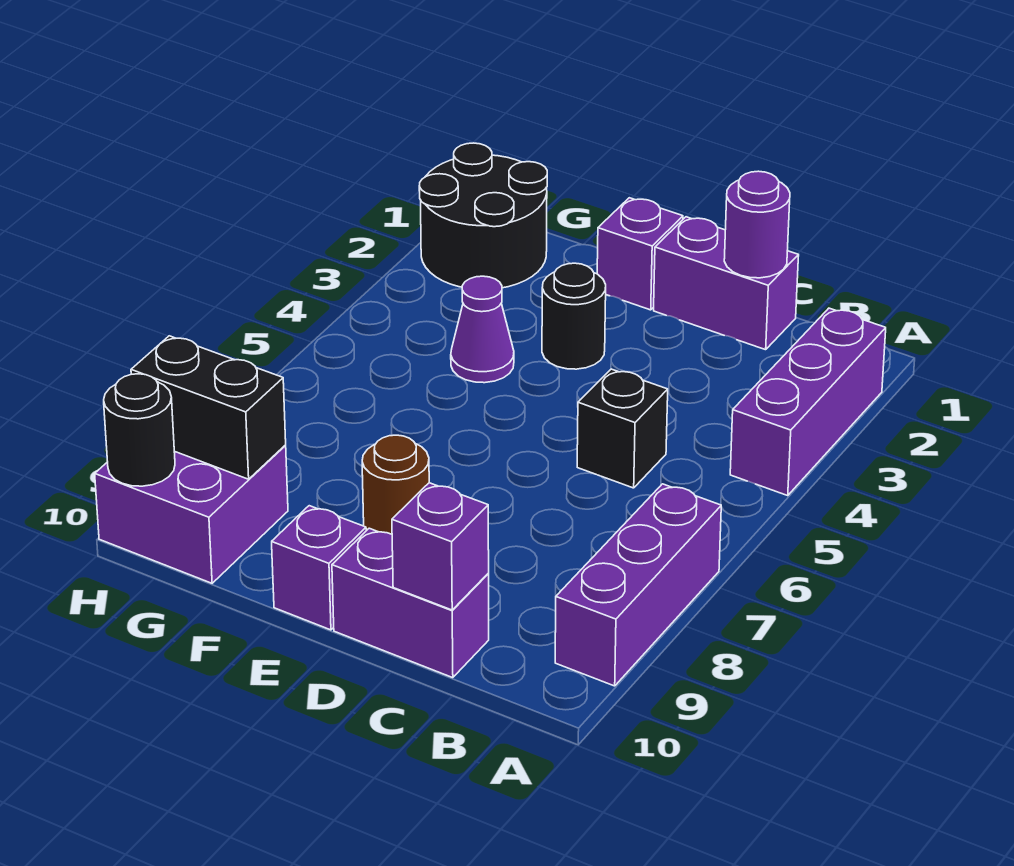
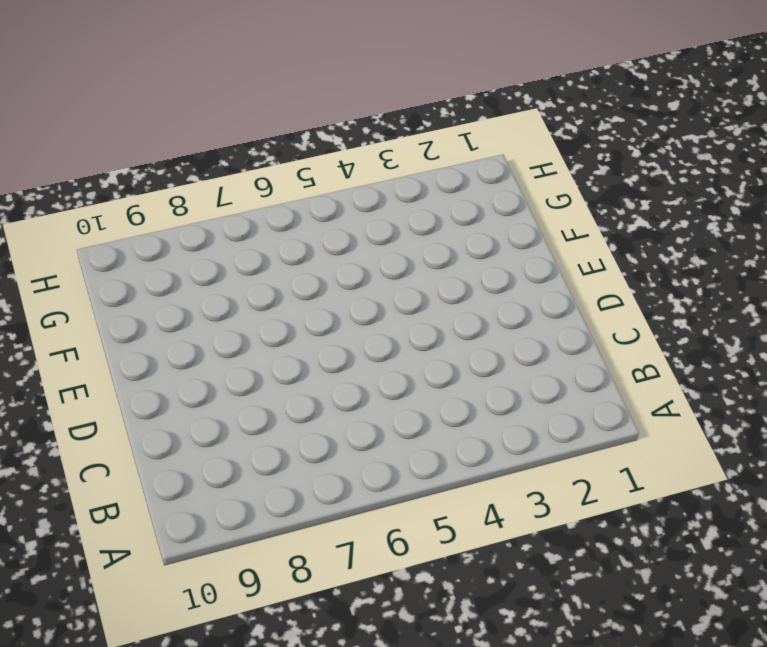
none -> purple 1x3 brick [730,308,886,495]
none -> purple 1x3 brick [555,484,721,686]
none -> purple 1x2 brick [654,217,799,350]

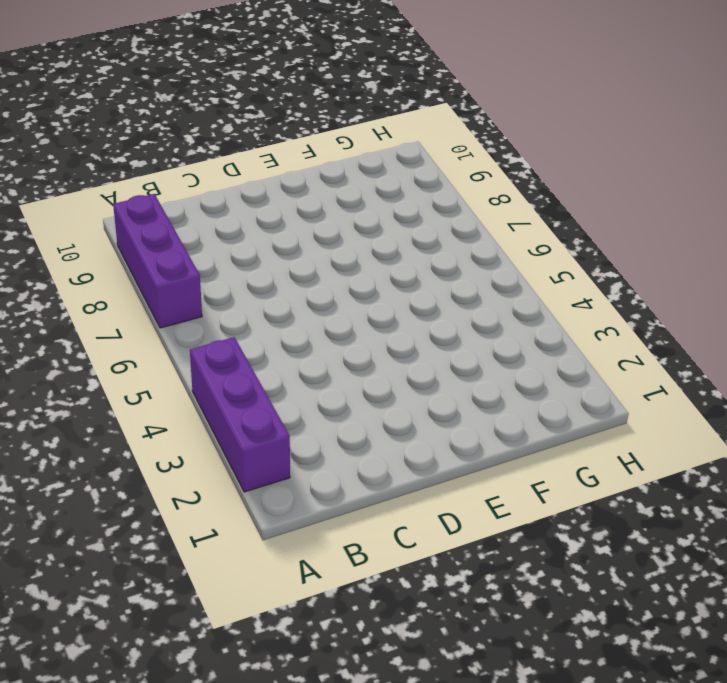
none -> purple 1x2 brick [654,217,799,350]
none -> black 1x1 brick [577,369,668,488]
none -> purple 1x2 brick [332,528,489,678]

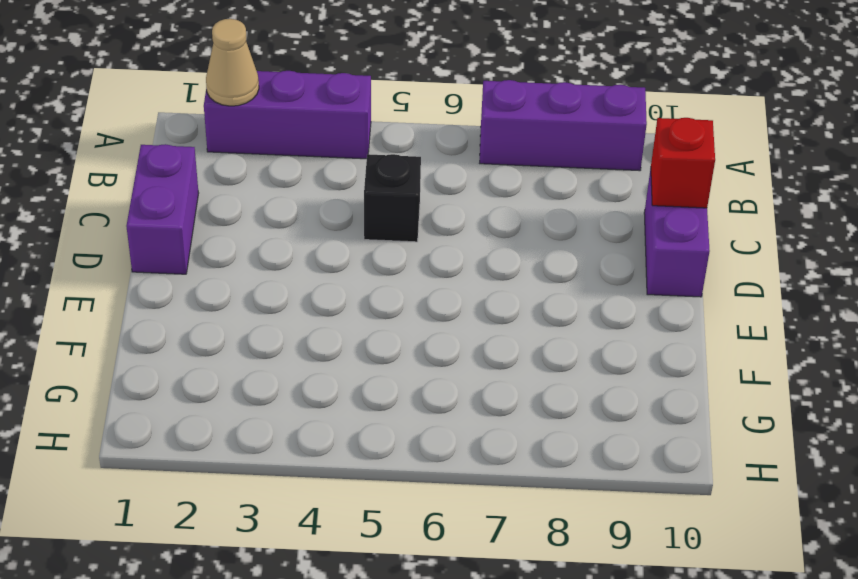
tan 1x1 cone [206,19,259,106] -> none
red 1x1 brick [651,118,715,208] -> purple 1x1 brick [392,483,489,610]
none -> purple 1x1 brick [597,198,683,310]
none -> black 1x1 round brick [542,263,606,369]
none -> brown 1x1 round brick [362,435,429,534]

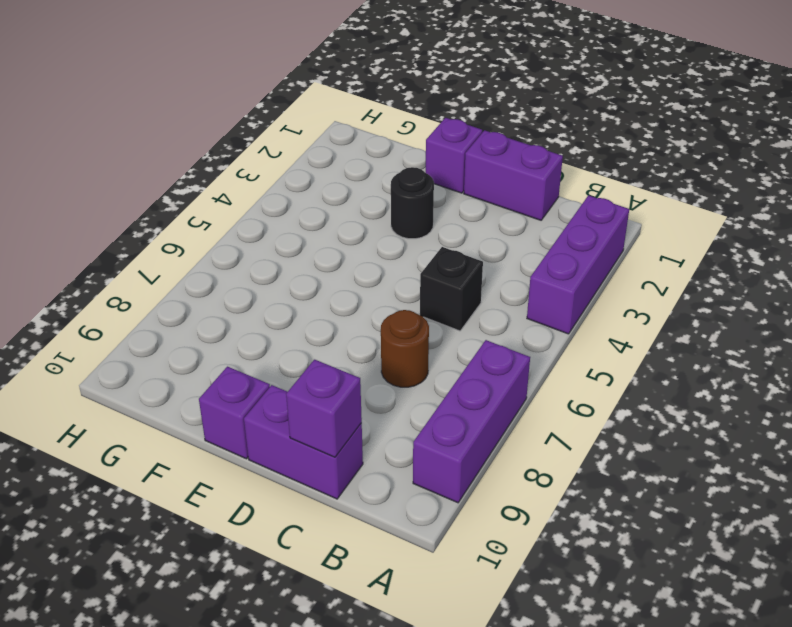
brown 1x1 round brick [381,310,429,387] -> brown 1x1 round brick moved to [362,435,429,534]
none -> purple 1x1 cone [451,276,514,383]
none -> black 2x2 round brick [419,143,547,288]
none -> purple 2x2 brick [95,446,288,583]

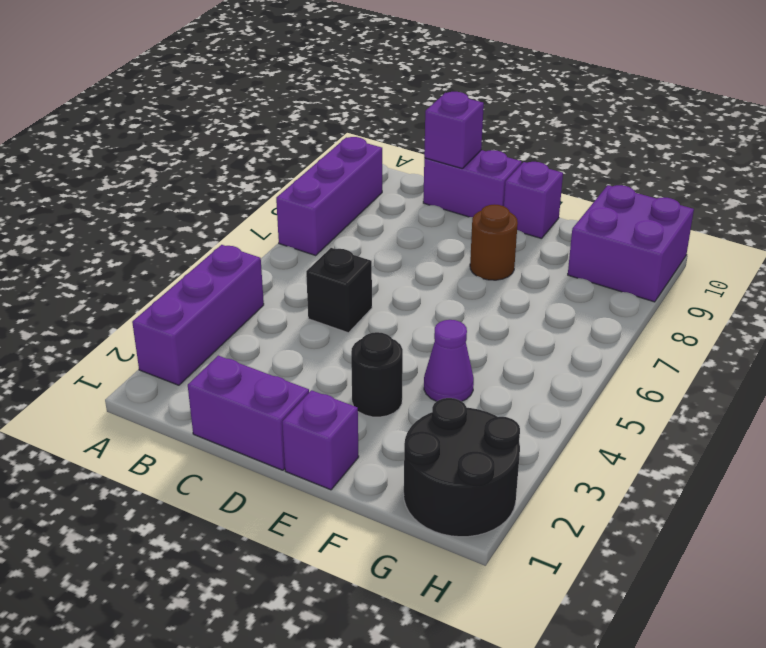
none -> purple 1x1 round brick [724,171,790,278]
none -> black 1x2 brick [131,336,286,479]
none -> black 1x1 round brick [104,374,175,486]

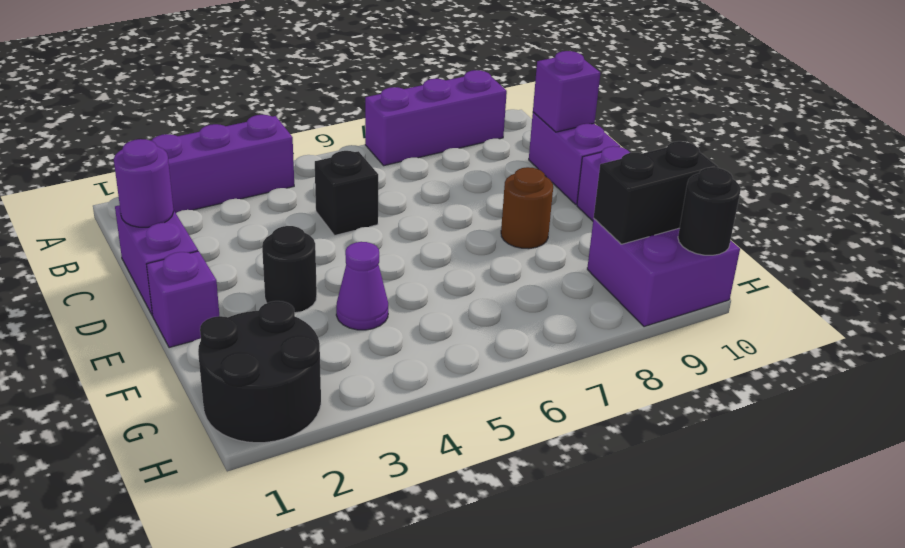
black 1x2 brick [594,141,718,244] -> black 1x2 brick turned to [131,336,286,479]

